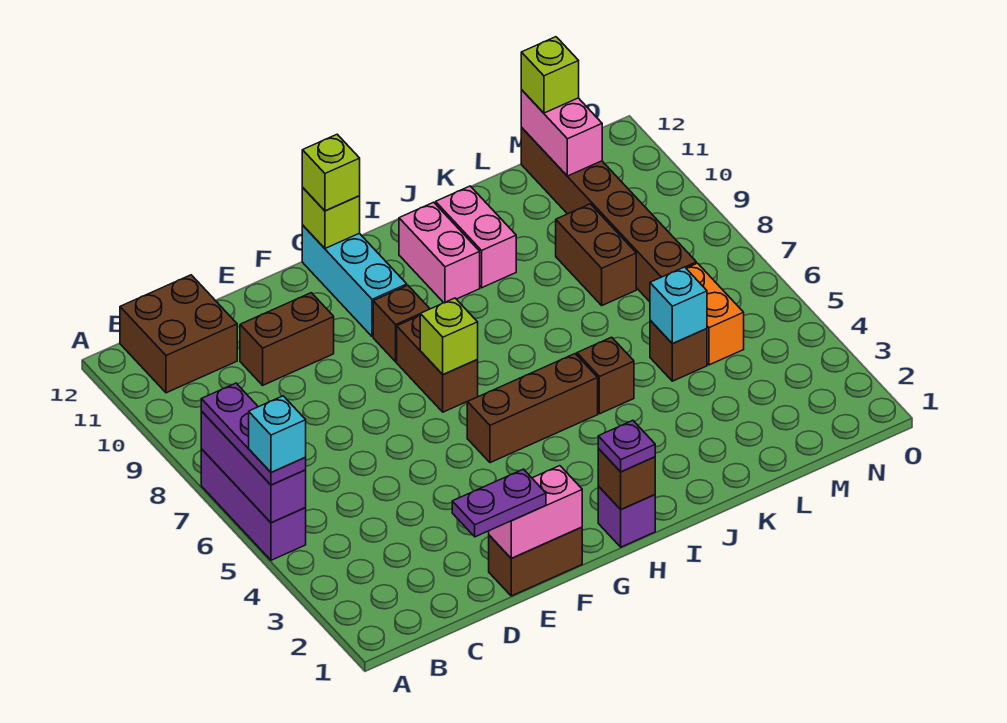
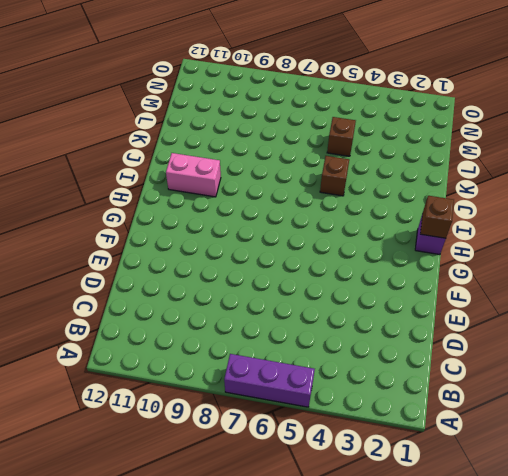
none -> brown 2x2 brick [120,275,237,393]
none -> brown 1x2 brick [240,293,334,385]
none -> brown 1x2 brick [489,527,582,596]

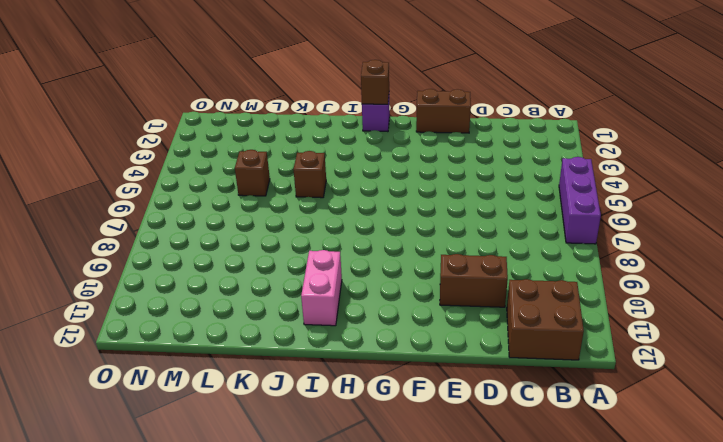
none -> brown 1x3 brick [467,354,598,463]
none -> brown 1x2 brick [397,316,478,412]
none -> brown 1x1 brick [373,285,430,362]

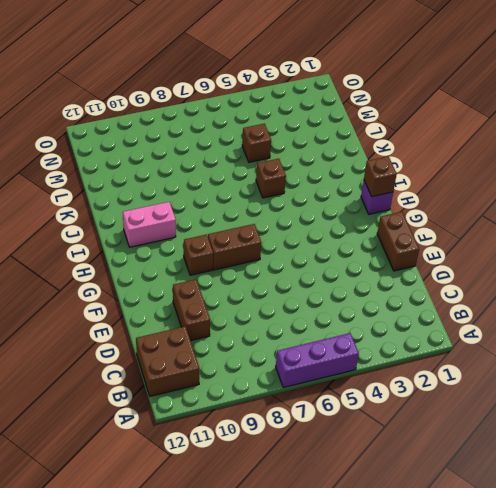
none -> brown 1x3 brick [467,354,598,463]
none -> cyan 1x3 brick [302,225,407,337]
none -> pink 1x2 brick [436,186,516,288]

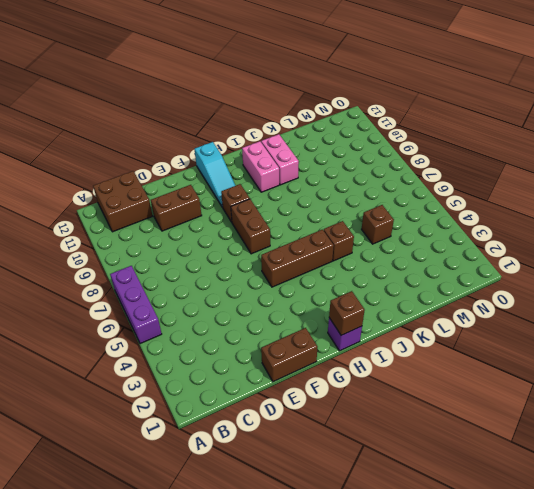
cyan 1x3 slope [195,142,235,207] -> cyan 1x3 brick [302,225,407,337]
none -> brown 1x2 brick [556,204,636,305]
none -> orange 1x2 brick [686,263,744,365]
none -> brown 1x6 brick [521,128,696,302]

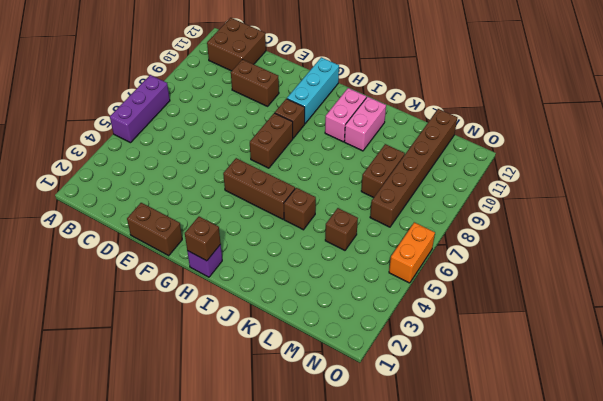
orange 1x2 brick [389,222,435,283] -> orange 1x2 brick moved to [686,263,744,365]
none -> purple 1x3 brick [201,411,306,523]
none -> pink 1x2 brick [489,466,582,558]
none -> lime 1x1 brick [420,298,478,375]

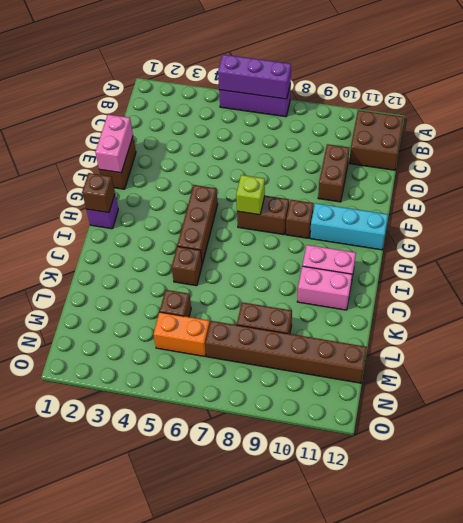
none -> lime 1x1 brick [302,188,360,248]
none -> cyan 1x1 brick [650,267,707,344]
none -> pink 1x2 brick [521,90,602,176]

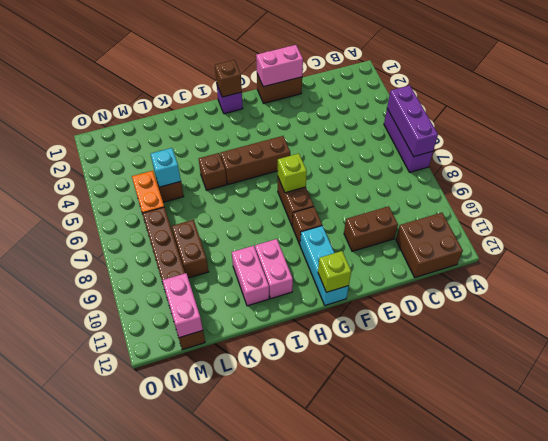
none -> purple 1x3 plate [201,383,306,485]
none -> purple 1x2 plate [452,469,546,537]
none -> lime 1x1 brick [302,134,360,211]

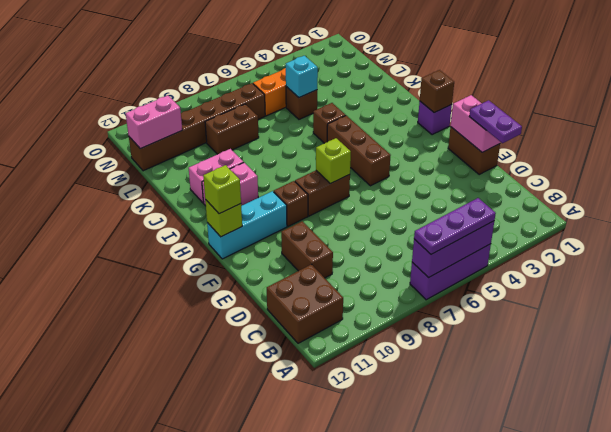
none -> purple 1x1 plate [598,421,655,472]
none -> lime 1x1 brick [521,37,579,113]
none -> cyan 1x1 brick [249,396,306,472]

